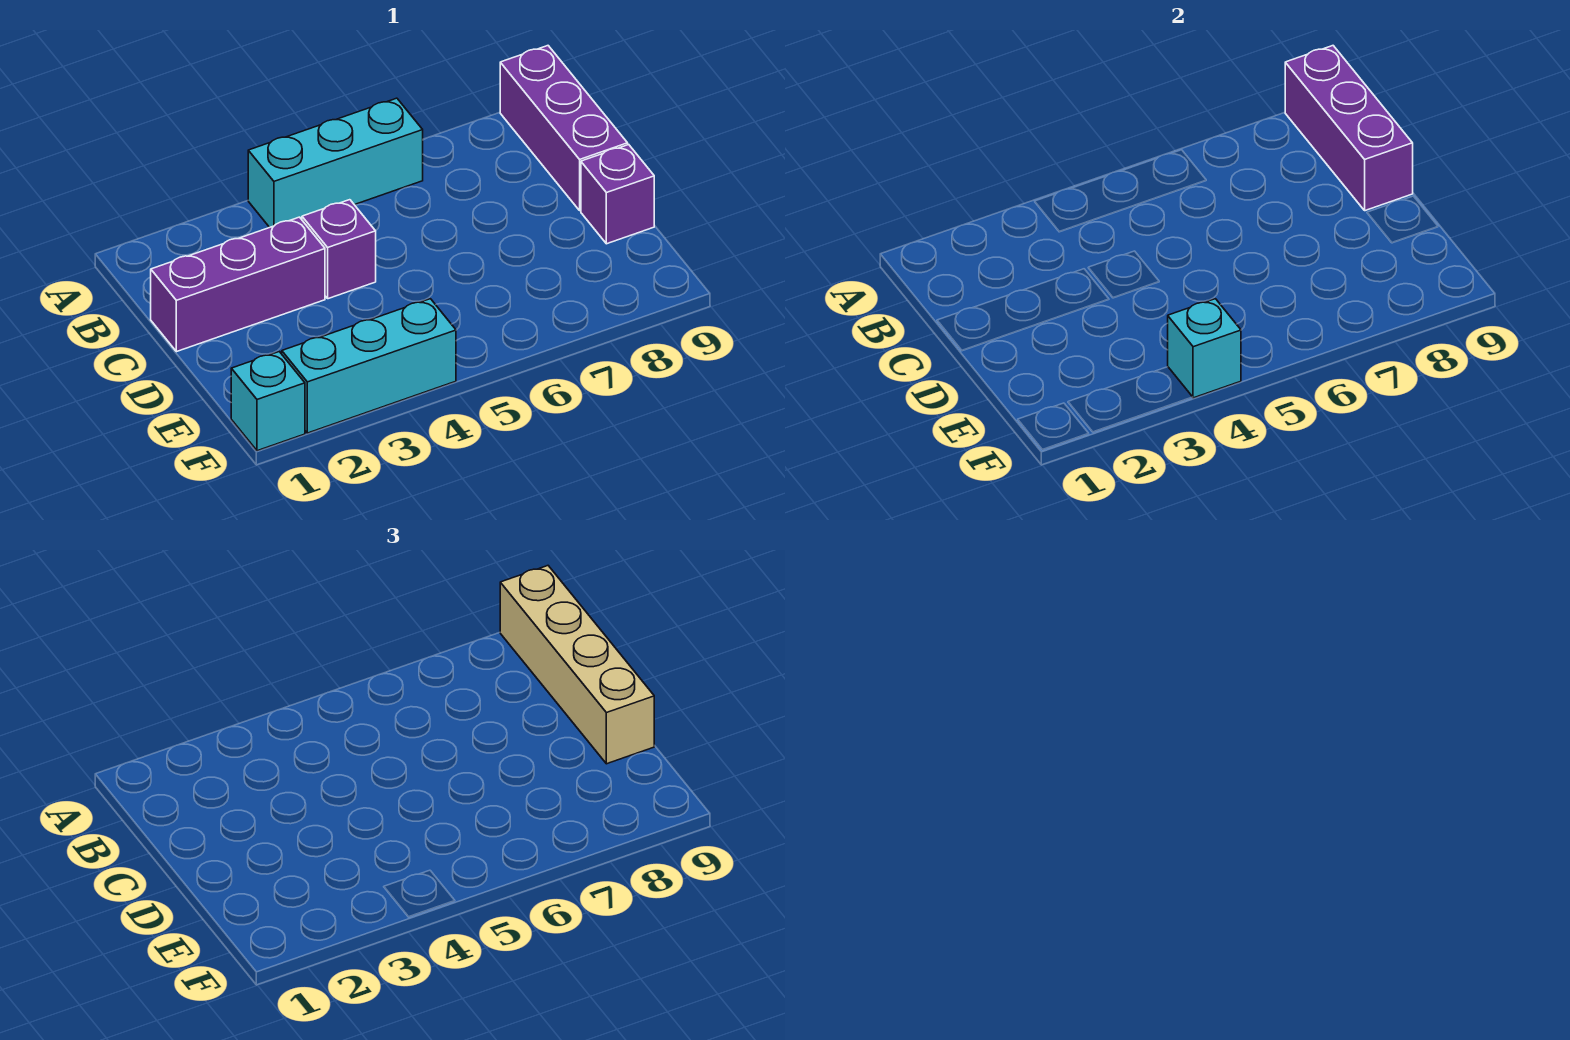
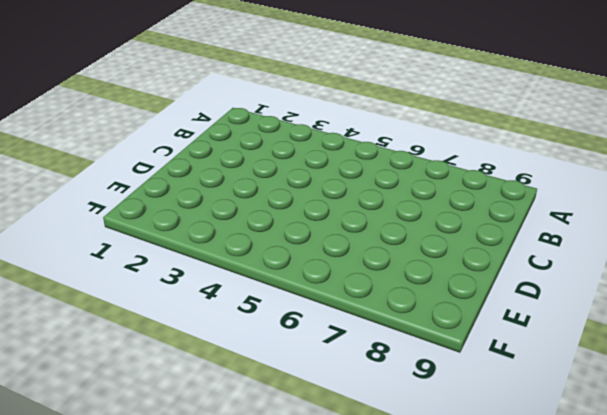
none -> cyan 1x3 brick [248,98,423,227]
none -> purple 1x3 brick [500,46,628,211]

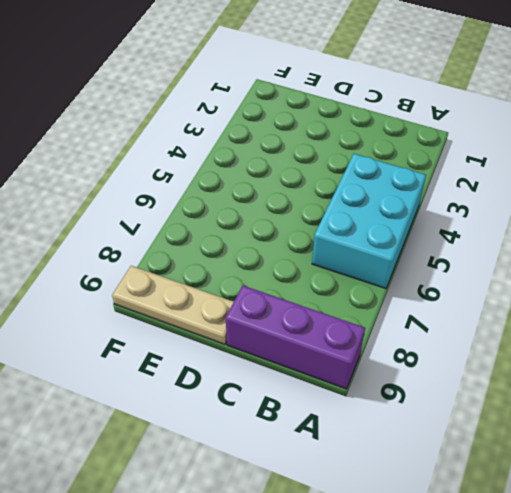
cyan 2x3 brick [312,154,426,289] -> cyan 1x3 brick [248,98,423,227]
tan 1x3 plate [112,266,234,344] -> purple 1x1 brick [581,145,654,244]
none -> purple 1x3 brick [151,217,325,352]
none -> purple 1x1 brick [302,200,376,299]

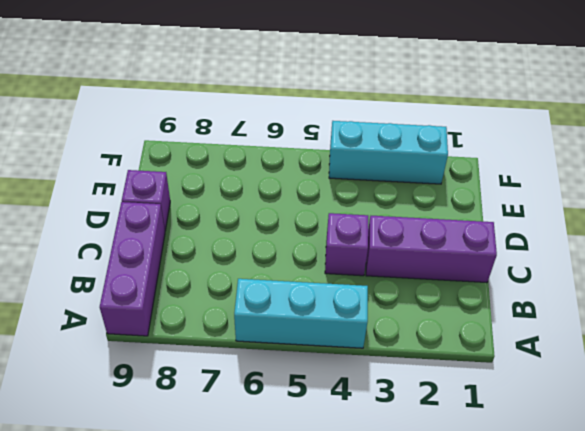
none -> cyan 1x1 brick [231,352,305,451]
none -> purple 1x3 brick [1285,46,1413,211]

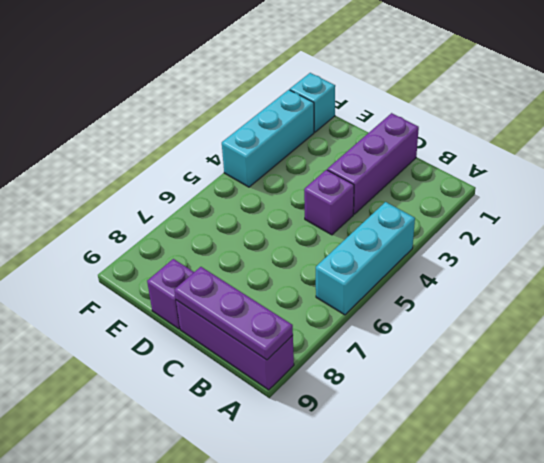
purple 1x3 plate [175,267,293,360] -> purple 1x3 brick [1285,46,1413,211]
none -> cyan 1x1 brick [1168,299,1241,398]
none -> tan 1x4 brick [500,566,654,764]

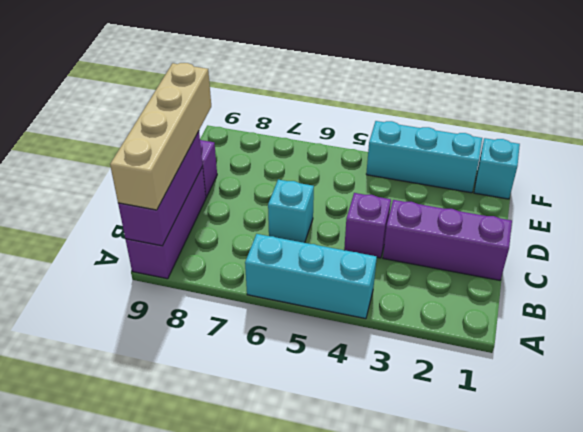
cyan 1x1 brick [268,180,314,243] -> cyan 1x1 brick moved to [1168,299,1241,398]

